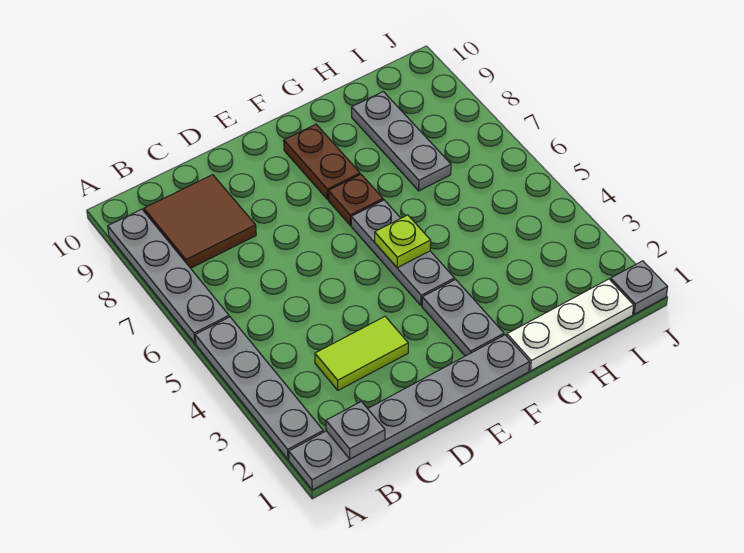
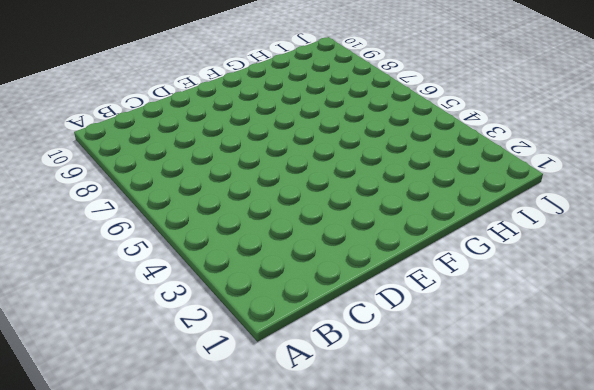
none -> grey 1x6 plate [289,335,530,490]
none -> grey 1x4 plate [195,317,323,460]
none -> grey 1x4 plate [108,209,229,343]

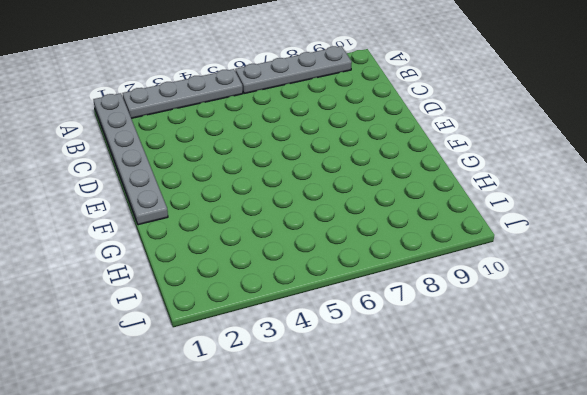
none -> brown 2x2 tile [144,175,256,268]
none -> lime 1x2 tile [315,317,408,390]
none -> grey 1x2 plate [422,279,504,356]

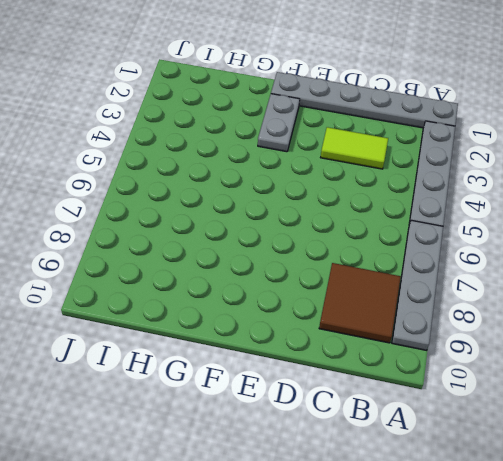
none -> grey 1x3 plate [351,200,455,306]
none -> brown 1x1 plate [328,175,383,225]
none -> brown 1x2 plate [284,124,360,199]

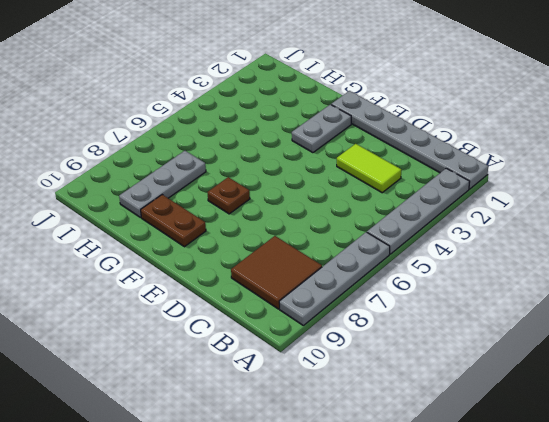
brown 1x2 plate [141,195,206,247] -> brown 1x2 plate turned to [284,124,360,199]
none -> grey 1x3 plate [351,200,455,306]
none -> white 1x3 plate [507,279,634,371]
none -> grey 1x1 plate [611,261,667,314]

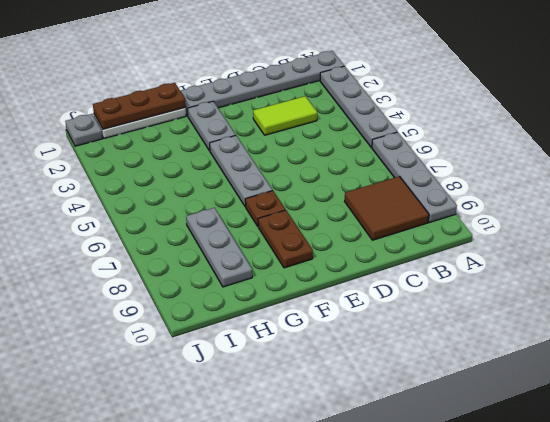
brown 1x3 plate [93,83,186,129] -> none
none -> grey 1x1 plate [326,401,385,459]
none -> lime 1x1 plate [375,215,431,268]

